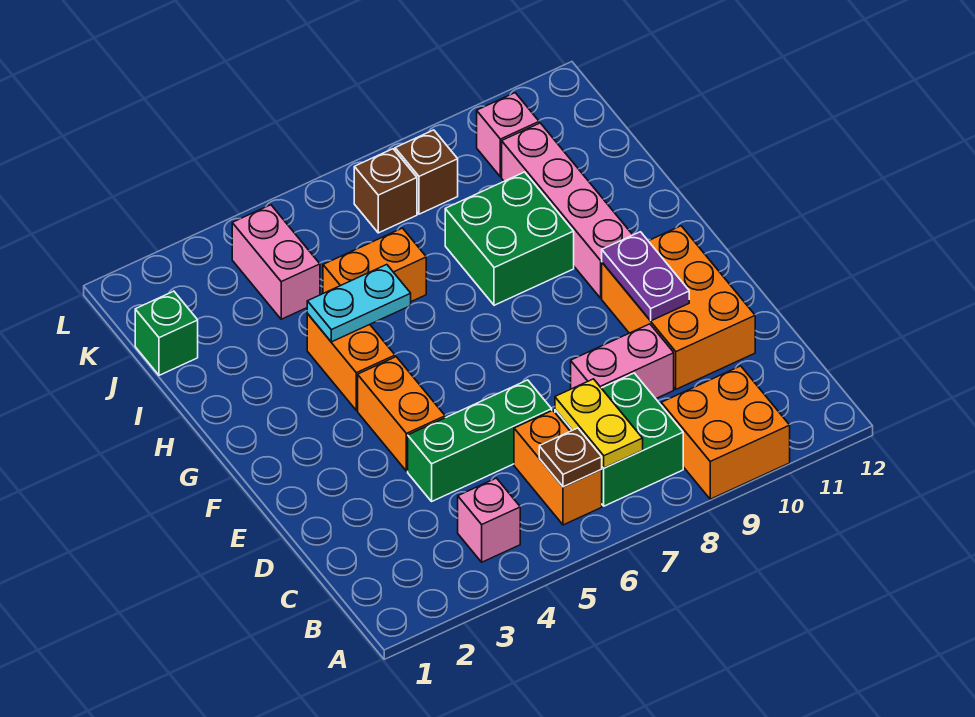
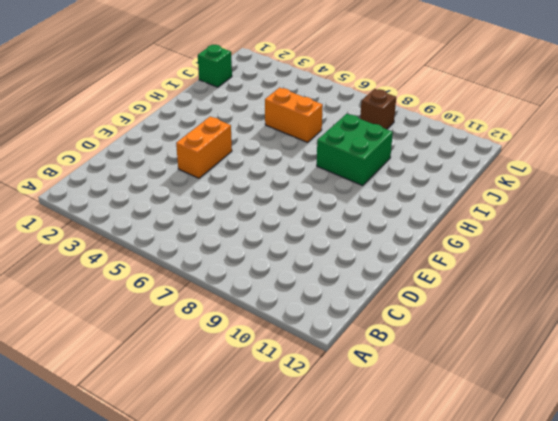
none -> orange 2x2 brick [661,366,790,499]
none -> pink 1x1 brick [458,478,520,562]
none -> orange 1x2 brick [514,410,602,525]

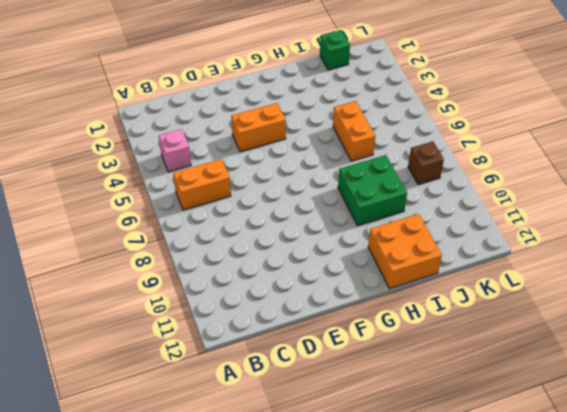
orange 2x2 brick [368,214,442,289] -> orange 2x2 brick moved to [661,366,790,499]
none -> green 2x2 brick [555,373,683,506]
none -> green 1x3 brick [408,380,552,501]
none -> pink 1x2 brick [571,324,674,399]

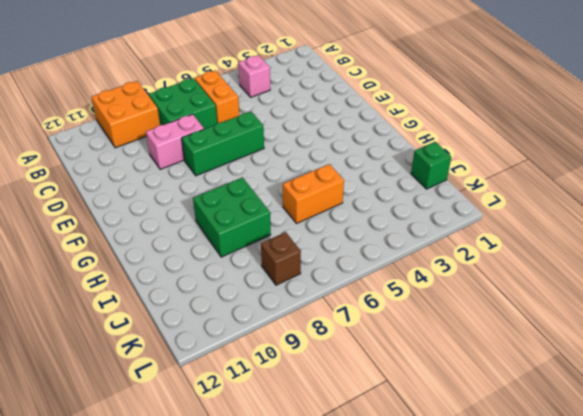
green 1x3 brick [182,112,264,176] -> green 1x3 brick moved to [408,380,552,501]
none -> orange 2x3 brick [602,226,755,389]
none -> orange 1x2 brick [358,357,445,471]
none -> orange 1x2 brick [307,314,395,410]

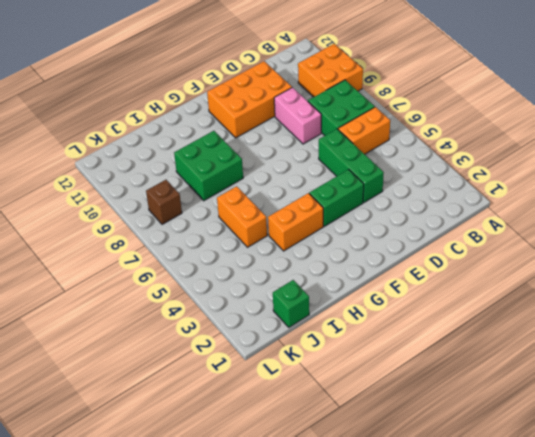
green 1x2 brick [309,170,364,226] -> orange 1x2 brick [358,357,445,471]
none -> pink 1x1 brick [458,478,520,562]
none -> pink 1x4 brick [502,123,632,298]
none -> pink 1x2 brick [232,205,320,319]

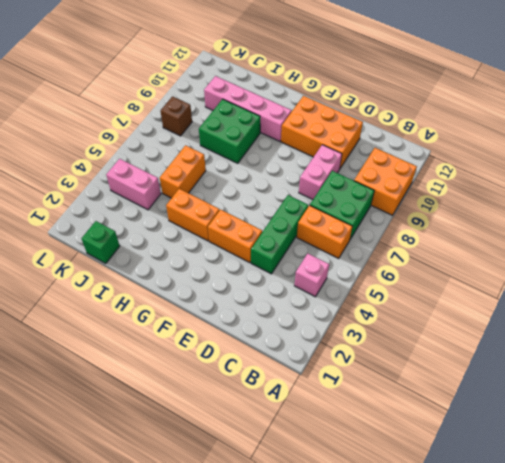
none -> brown 1x1 brick [354,149,417,233]
none -> pink 1x1 brick [477,93,539,177]
none -> brown 1x1 plate [539,428,602,487]

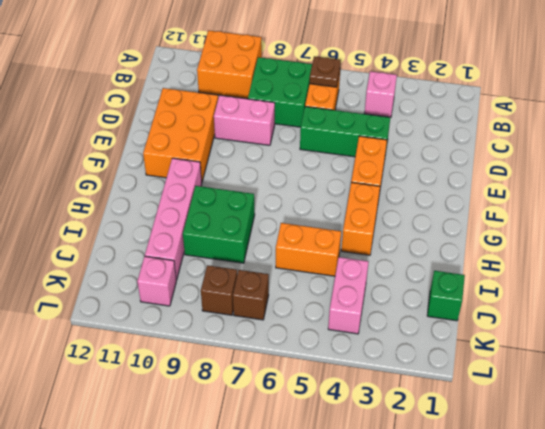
none -> yellow 1x2 plate [555,379,643,468]
none -> purple 1x2 plate [602,232,689,321]
none -> cyan 1x2 plate [307,265,411,342]

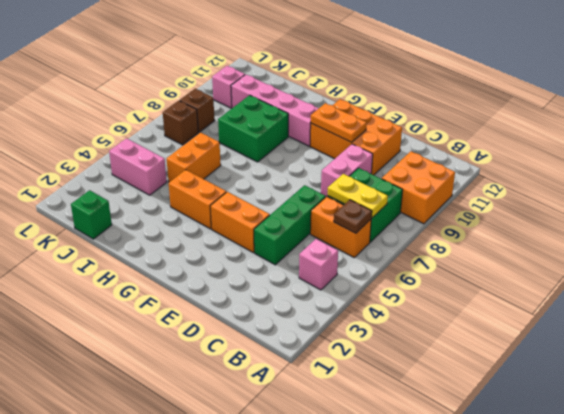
orange 1x2 plate [311,103,367,142] -> purple 1x2 plate [602,232,689,321]
none -> cyan 1x2 plate [307,265,411,342]

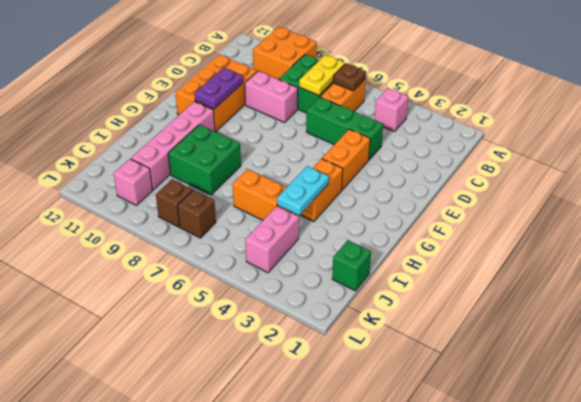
cyan 1x2 plate [277,166,329,215] -> cyan 1x2 plate turned to [307,265,411,342]

